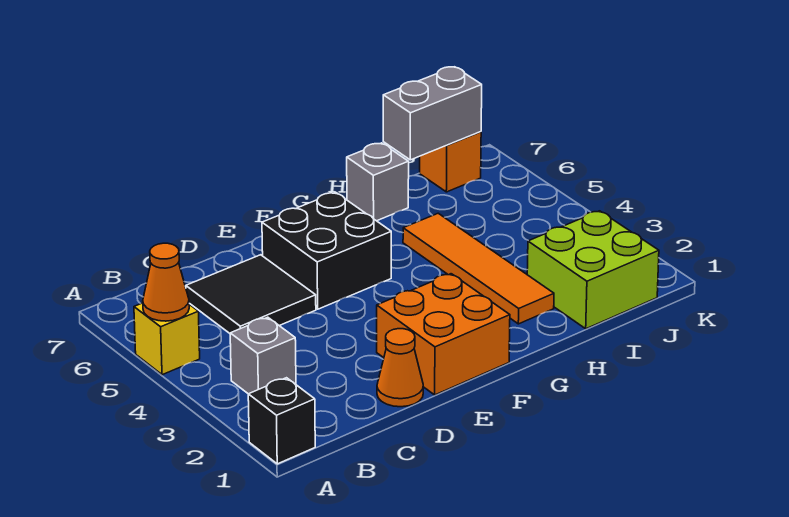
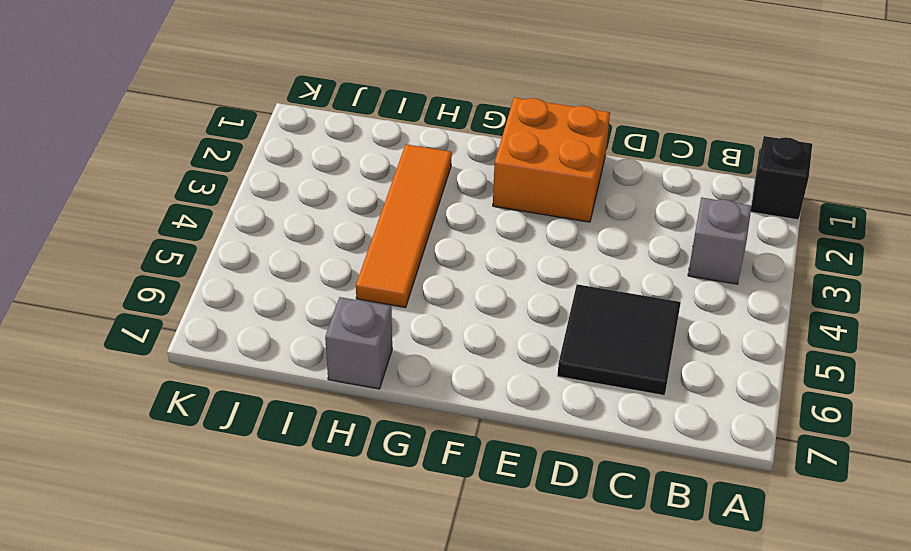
none -> yellow 1x1 brick [134,303,200,375]
none -> orange 1x1 cone [377,329,423,407]
none -> black 2x2 brick [262,192,391,309]

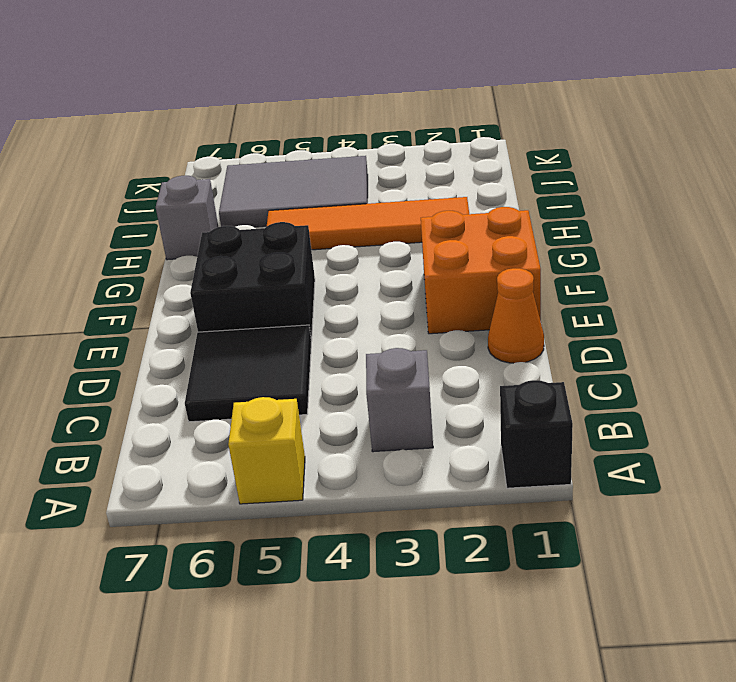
grey 2x3 tile [219,156,368,227] -> none
none -> lime 2x2 brick [527,211,659,329]
none -> orange 1x1 brick [420,132,481,192]
none -> orange 1x1 cone [143,243,189,321]

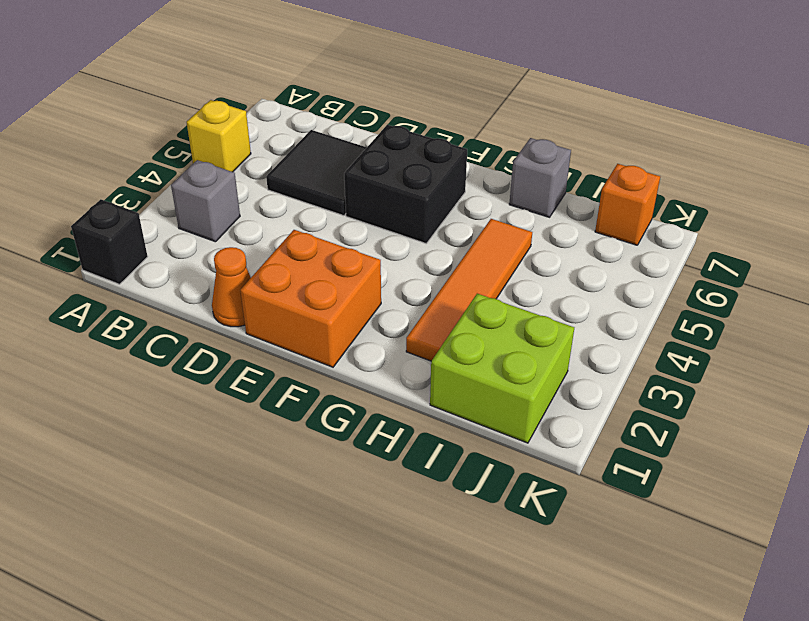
none -> orange 1x1 cone [143,243,189,321]
none -> grey 1x2 brick [383,67,482,160]

